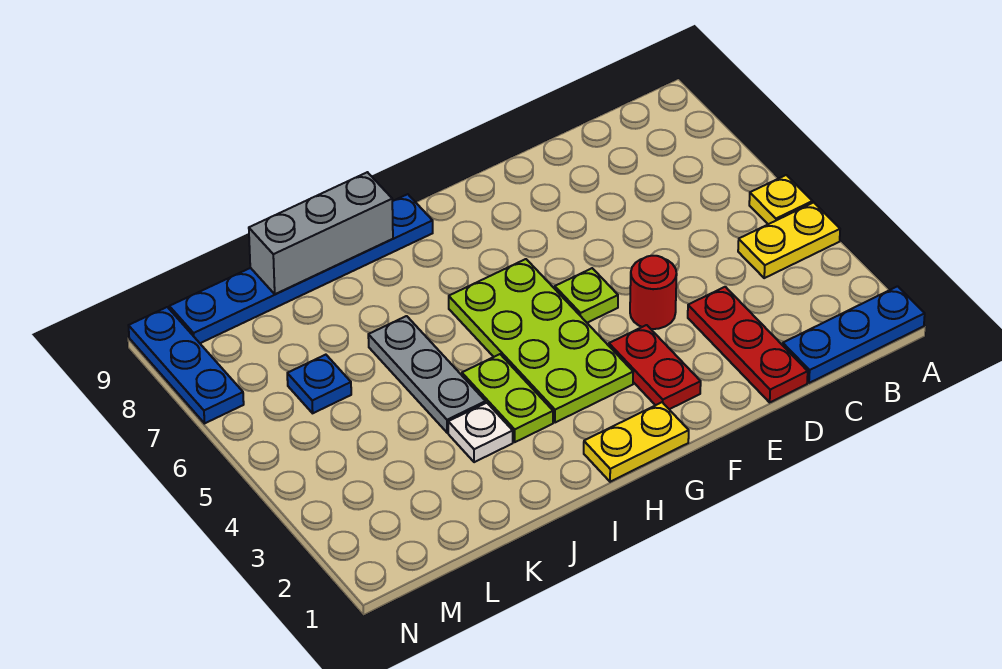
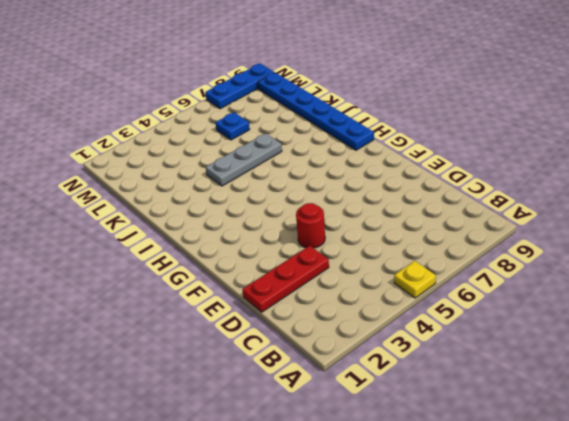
none -> blue 1x3 plate [783,286,925,383]
none -> yellow 1x2 plate [738,203,840,278]
none -> red 1x2 plate [609,325,701,409]

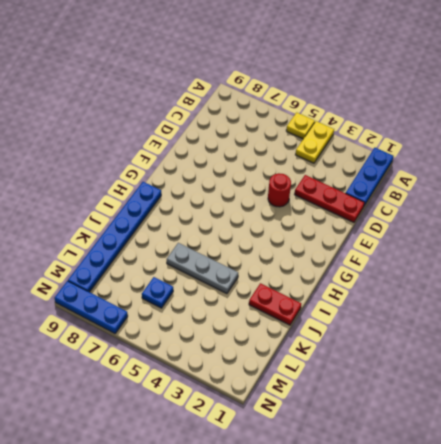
red 1x2 plate [249,283,301,325] -> red 1x2 plate moved to [609,325,701,409]
none -> lime 1x1 plate [555,268,618,323]
none -> yellow 1x2 plate [584,402,689,482]
none -> lime 2x4 plate [449,259,633,423]

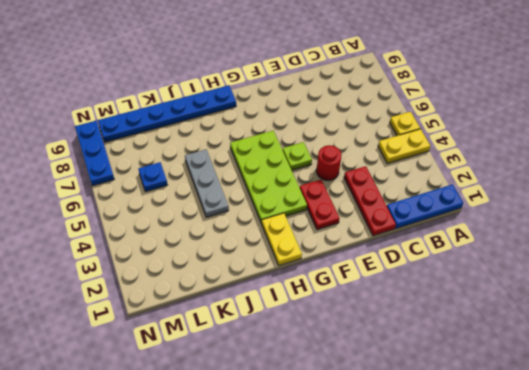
yellow 1x2 plate [261,213,302,265] -> yellow 1x2 plate turned to [584,402,689,482]
none -> lime 1x2 plate [462,354,553,442]
none -> white 1x1 plate [448,403,513,462]
none -> grey 1x3 brick [249,172,393,294]

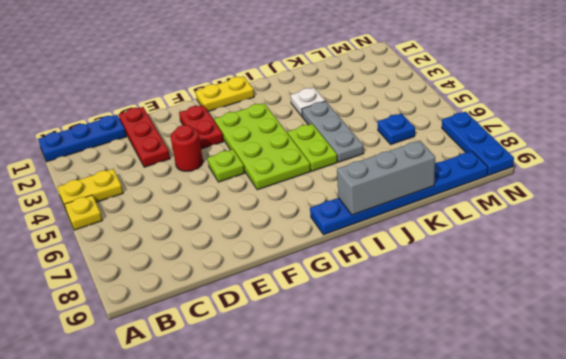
lime 1x2 plate [288,124,337,171] -> lime 1x2 plate moved to [462,354,553,442]

